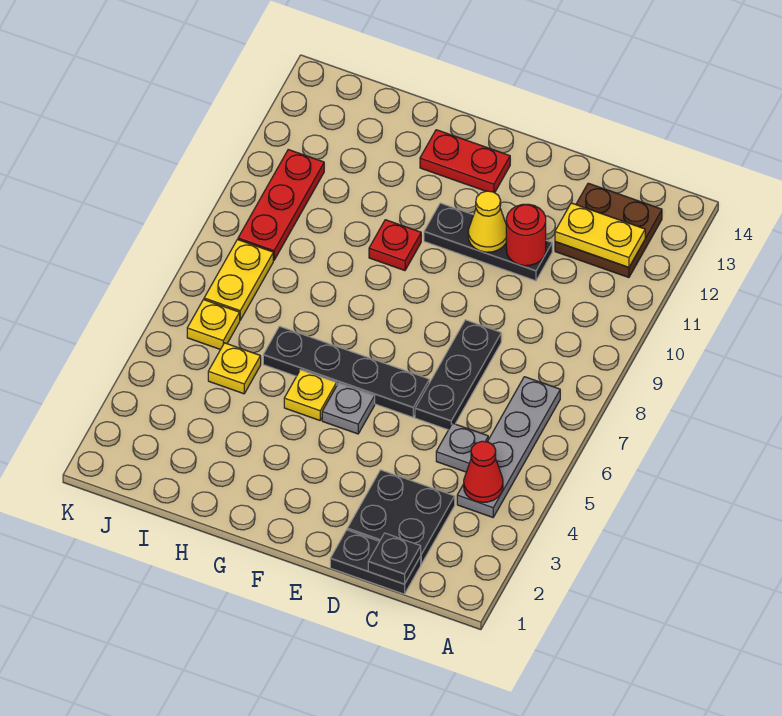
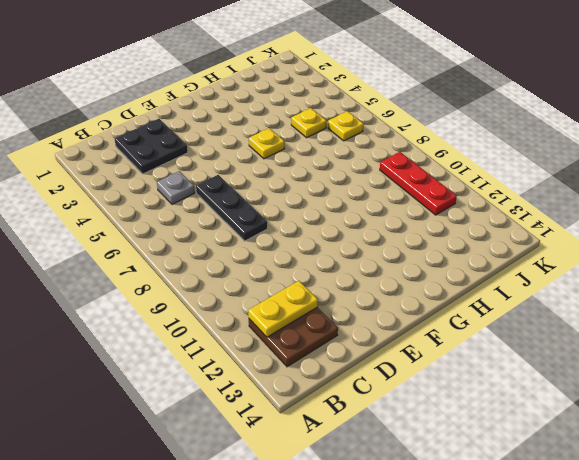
none -> grey 1x4 plate [457,377,560,517]
none -> black 1x2 plate [330,530,421,594]
none -> black 1x3 plate [424,203,552,281]

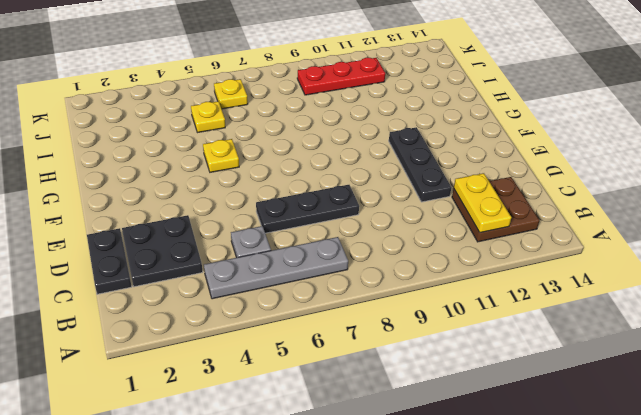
none -> black 1x4 plate [263,326,429,417]
none -> grey 1x1 plate [322,383,375,434]
none -> red 1x2 plate [420,130,510,193]

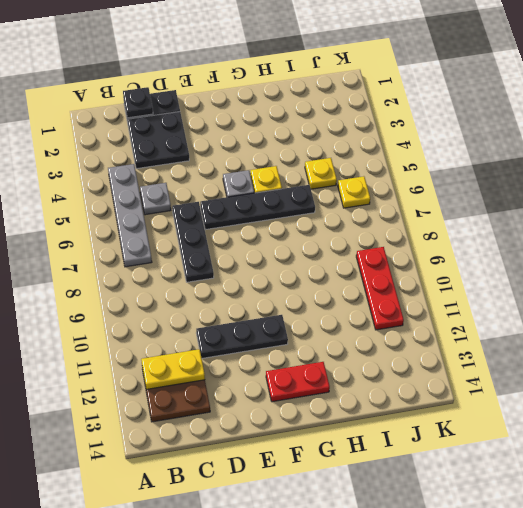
none -> red 1x1 plate [369,220,421,271]
none -> yellow 1x2 plate [204,240,273,320]
none -> red 1x1 cone [464,441,503,502]

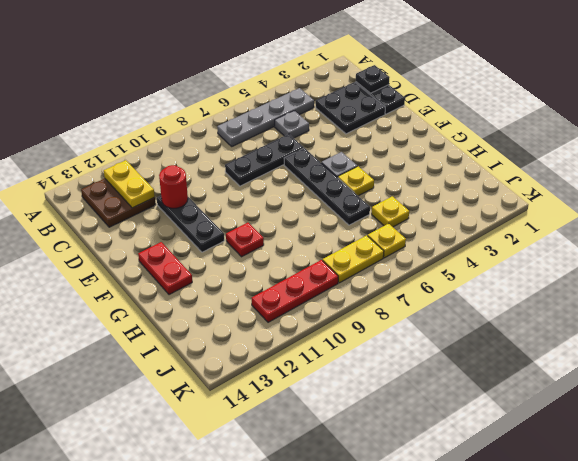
none -> red 1x1 cone [464,441,503,502]
none -> yellow 1x1 cone [468,191,506,252]

